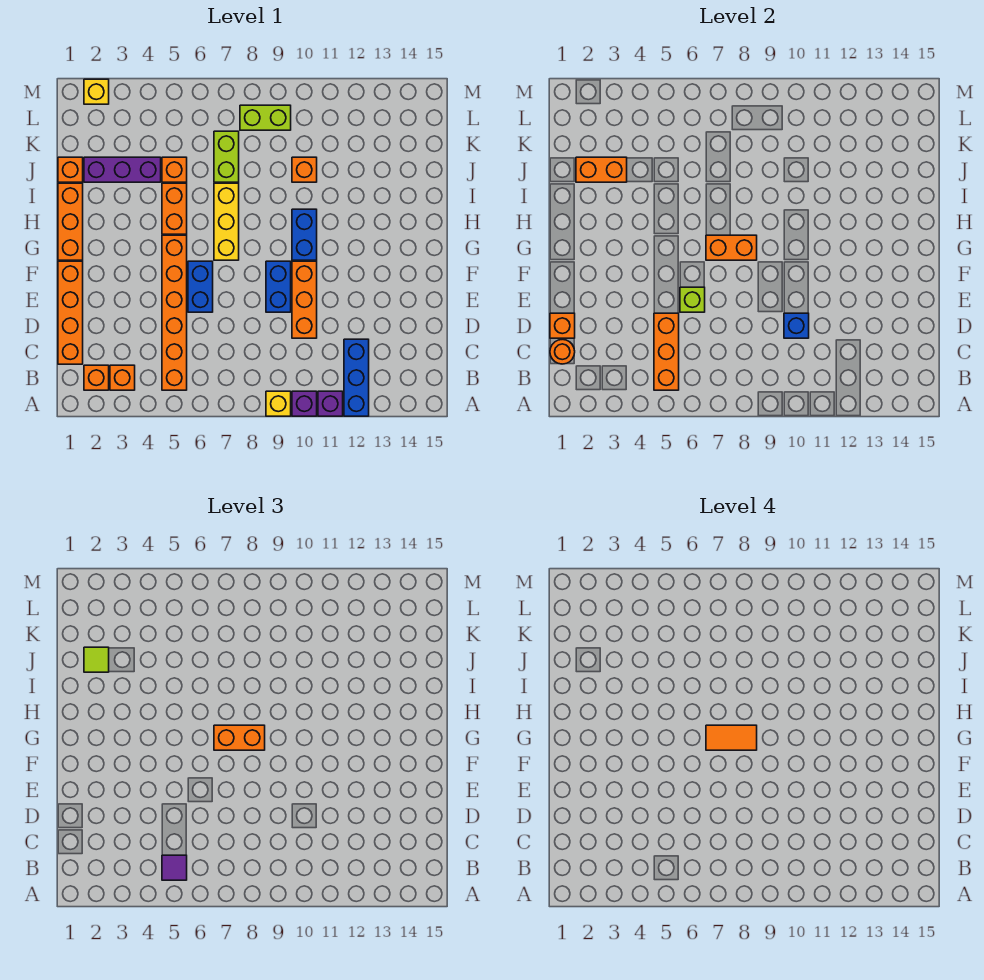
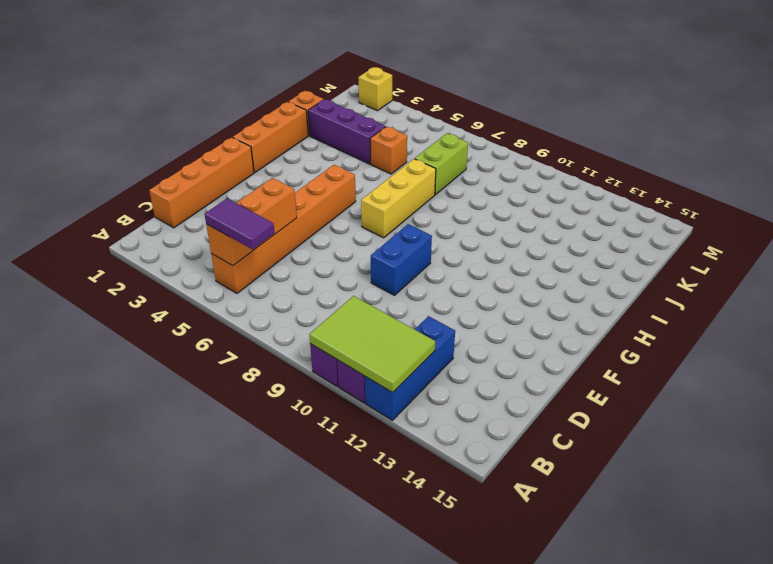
lime 2x3 tile [309,296,435,393] -> none
purple 1x2 tile [205,199,275,249] -> purple 1x1 tile [162,855,187,880]
none -> yellow 1x1 brick [266,391,291,416]
none -> orange 1x1 brick [84,365,109,390]
none -> orange 1x1 brick [110,365,135,390]
none -> orange 1x3 brick [292,261,317,338]

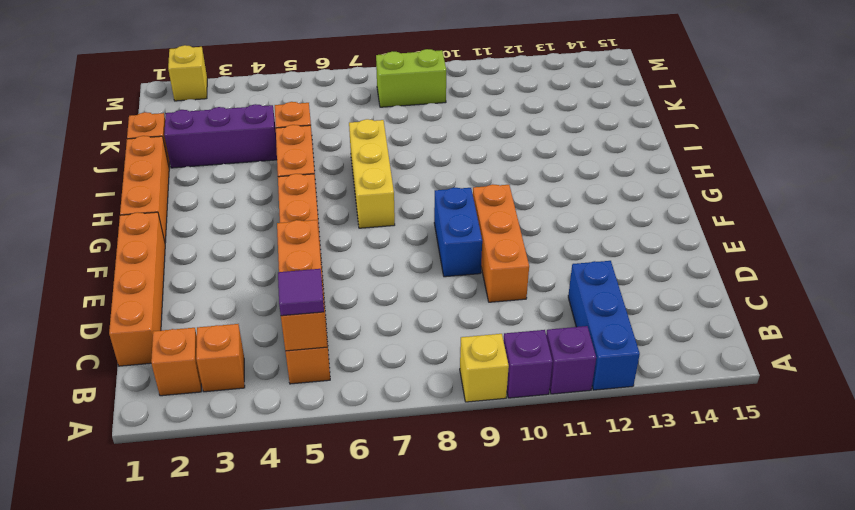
none -> blue 1x2 brick [188,261,213,312]
none -> blue 1x2 brick [292,209,317,260]
none -> lime 1x2 brick [214,131,239,182]
none -> orange 1x1 brick [292,157,317,182]

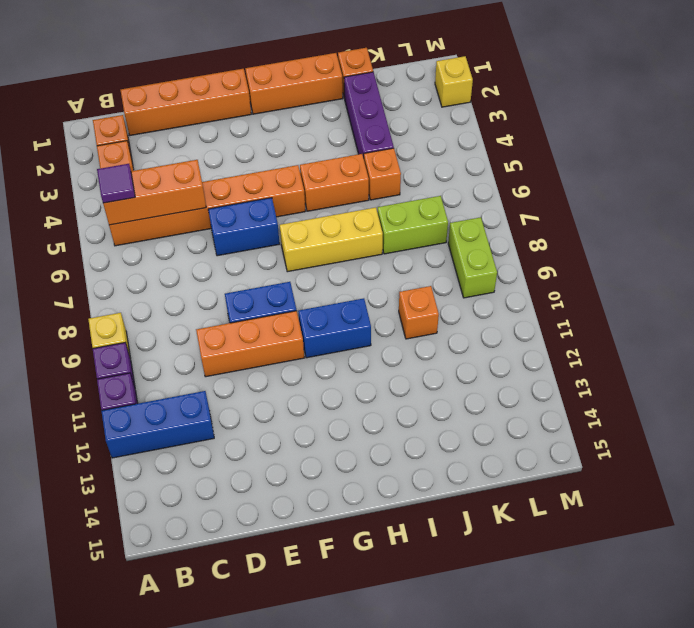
none -> orange 1x1 round brick [550,339,575,364]
none -> orange 1x1 brick [550,313,575,338]
none -> blue 1x1 brick [784,313,809,338]
none -> lime 1x1 brick [680,287,705,312]

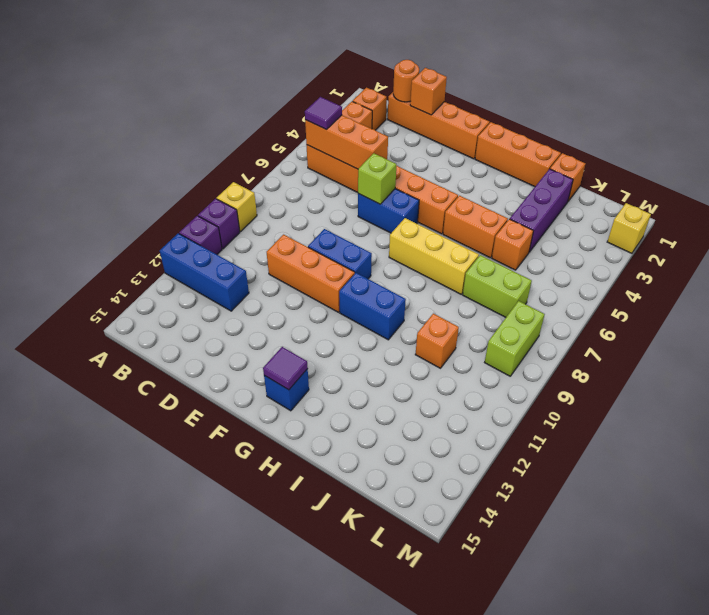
blue 1x1 brick [264,369,309,411] -> blue 1x1 brick moved to [784,313,809,338]
purple 1x1 tile [263,347,308,390] -> none
none -> orange 1x2 brick [706,235,757,260]
none -> orange 1x2 brick [576,157,627,182]
none -> orange 1x2 brick [214,725,265,750]
none -> lime 1x1 tile [84,647,109,672]

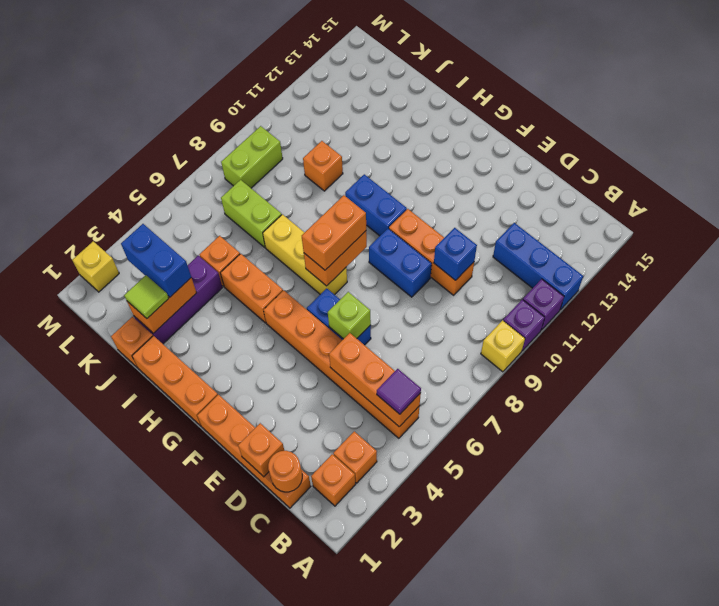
blue 1x2 brick [121,224,191,297] -> none
none -> orange 1x2 tile [706,725,757,750]

